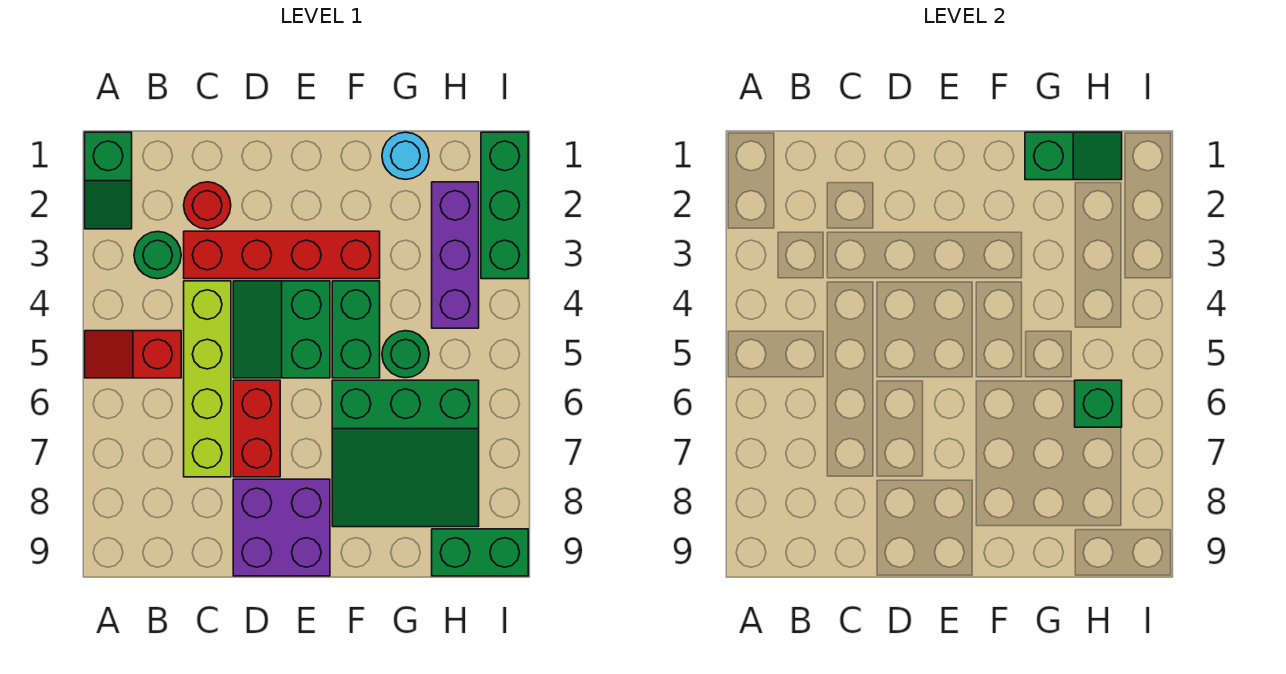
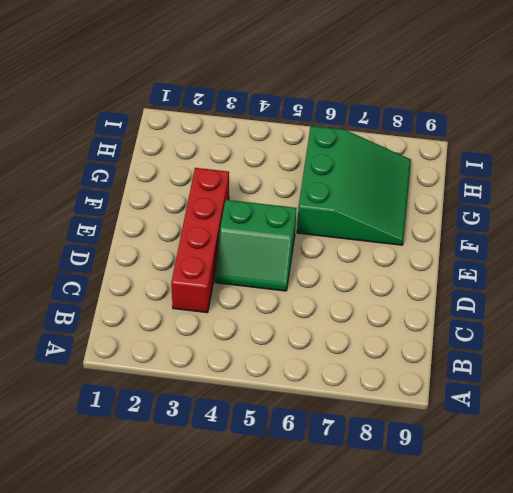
none -> green 1x2 slope [85,132,132,229]
none -> red 1x2 slope [85,331,181,378]
none -> green 1x1 round brick [134,232,181,279]

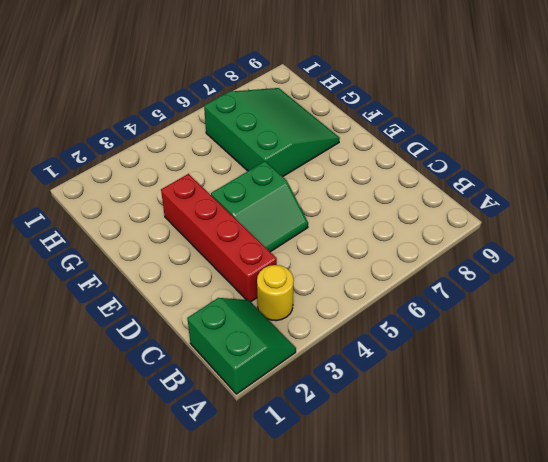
green 2x2 slope [187,298,296,394] -> green 1x2 slope [85,132,132,229]
yellow 1x1 round brick [257,265,294,321] -> green 1x1 round brick [134,232,181,279]
none -> red 1x2 slope [85,331,181,378]
none -> red 1x1 round brick [184,182,231,229]
none -> lime 1x4 brick [184,281,231,477]

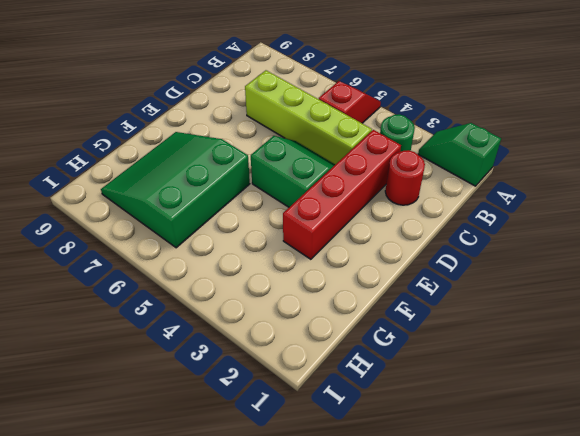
none -> red 1x2 brick [233,380,280,477]
none -> purple 2x2 brick [233,479,330,576]
none -> green 1x2 brick [332,281,380,378]

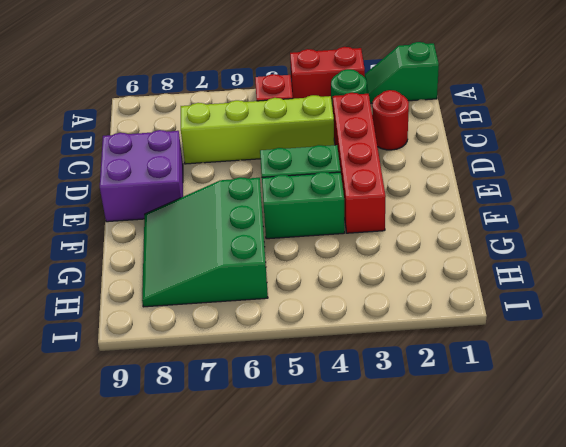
red 1x2 brick [290,47,365,99] -> red 1x2 brick moved to [233,380,280,477]
none -> cyan 1x1 round brick [382,132,429,179]
none -> green 1x1 round brick [382,331,429,378]
none -> purple 1x3 brick [432,182,479,328]

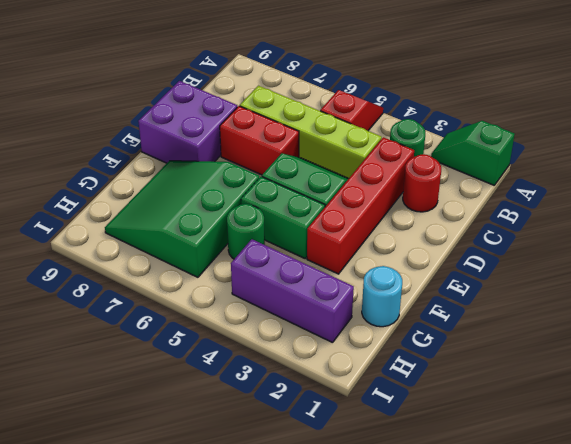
none -> green 1x2 brick [432,529,528,576]
none -> green 1x3 brick [481,132,528,279]
none -> green 1x2 slope [1025,132,1122,180]

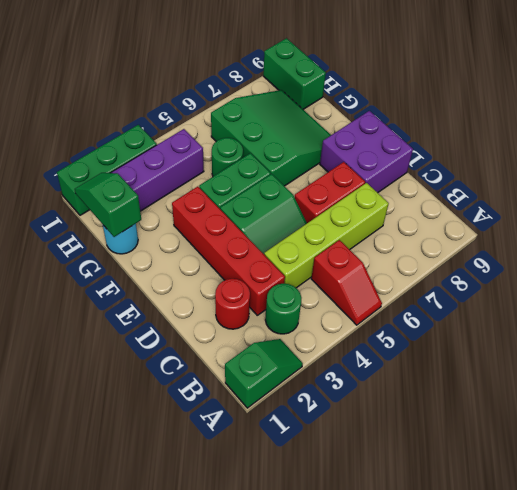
none -> green 1x1 brick [1075,380,1122,427]

